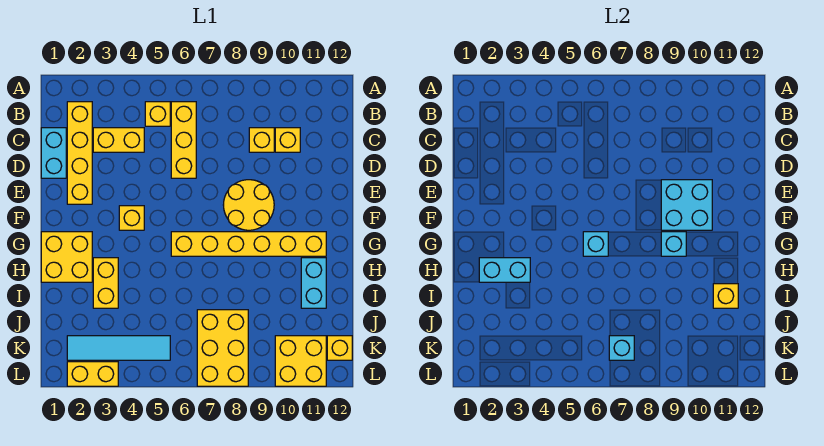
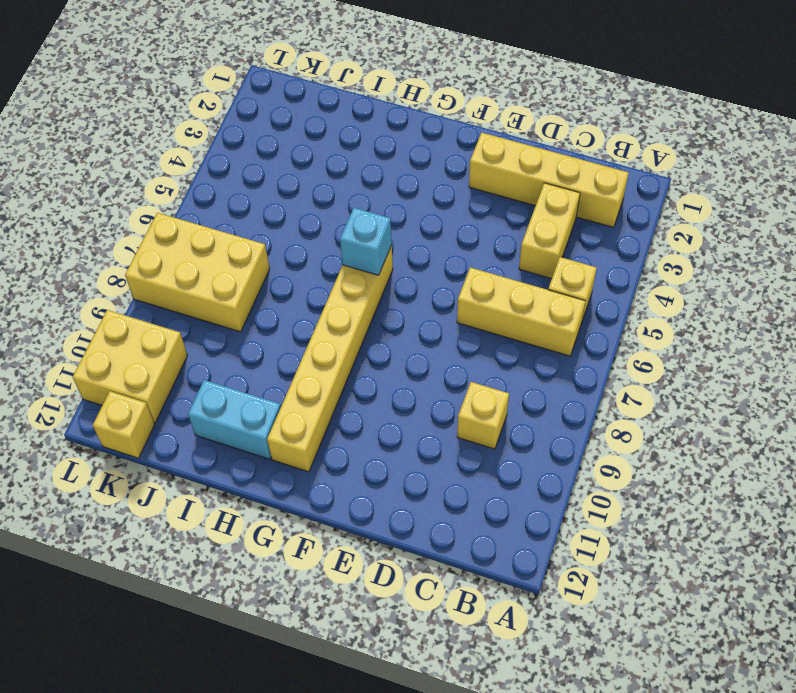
none -> cyan 1x2 brick [41,128,66,178]
none -> yellow 1x1 brick [275,128,300,152]
none -> yellow 2x2 round brick [224,180,274,230]

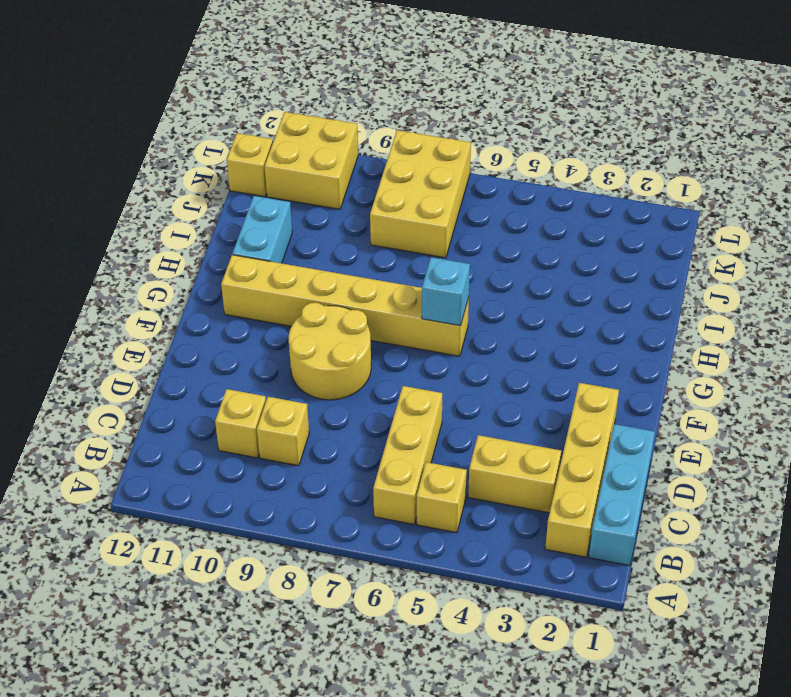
cyan 1x3 brick [589,424,655,566] -> cyan 1x2 brick [41,128,66,178]
none -> yellow 1x1 brick [119,206,144,230]
none -> yellow 2x2 brick [41,232,92,282]
none -> yellow 1x2 brick [93,258,118,308]

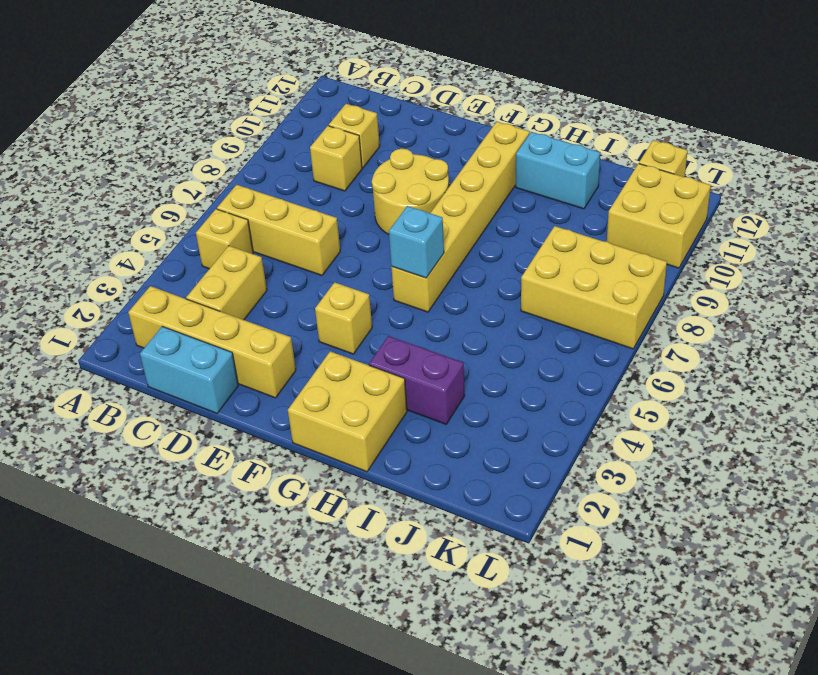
purple 1x2 brick [369,336,464,424] -> yellow 1x2 brick [93,258,118,308]
none -> cyan 1x4 tile [67,336,170,360]
none -> yellow 1x2 brick [67,362,118,386]
none -> cyan 2x2 brick [661,180,712,230]

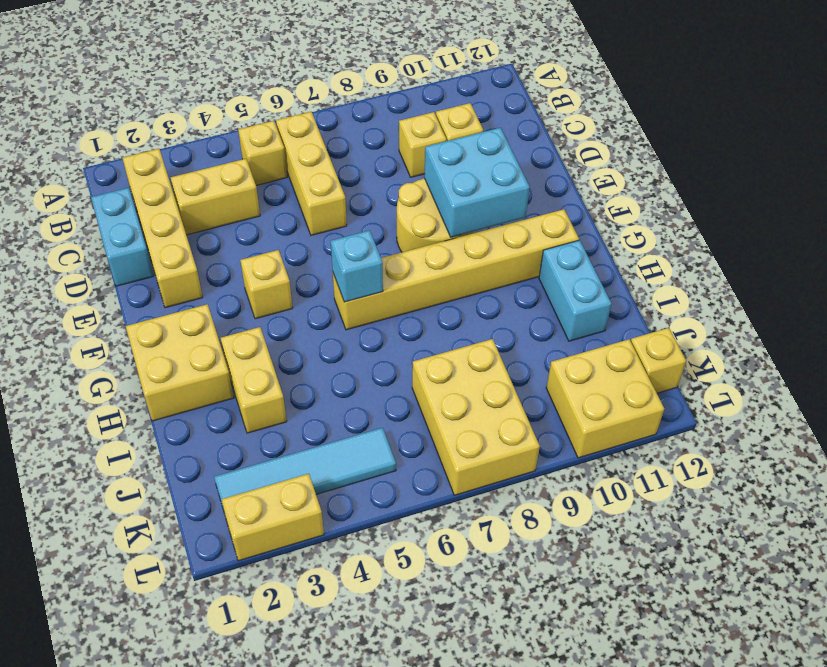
none -> cyan 1x1 brick [661,232,686,256]
none -> cyan 1x2 brick [479,258,530,282]
none -> yellow 1x1 brick [713,284,738,308]

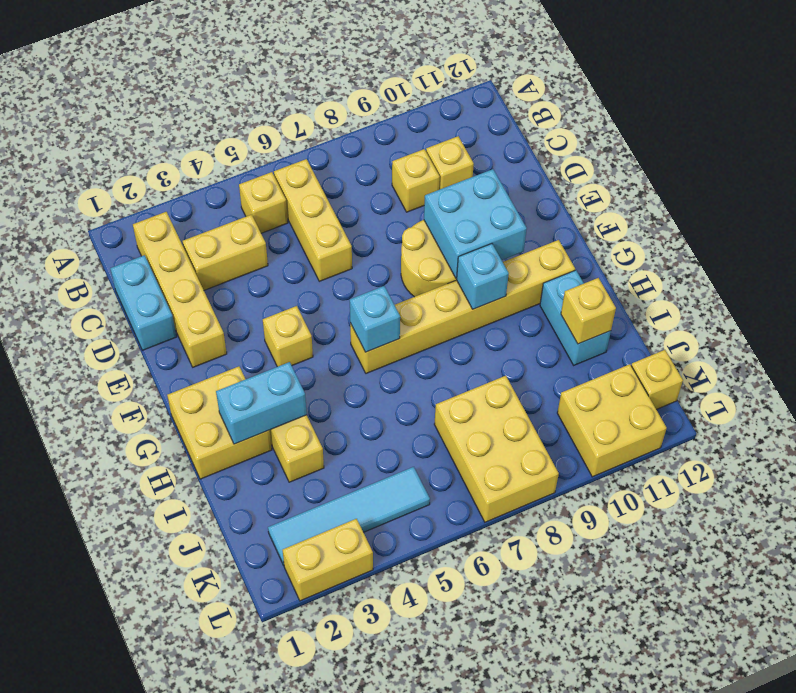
none -> cyan 1x1 brick [609,336,634,360]

